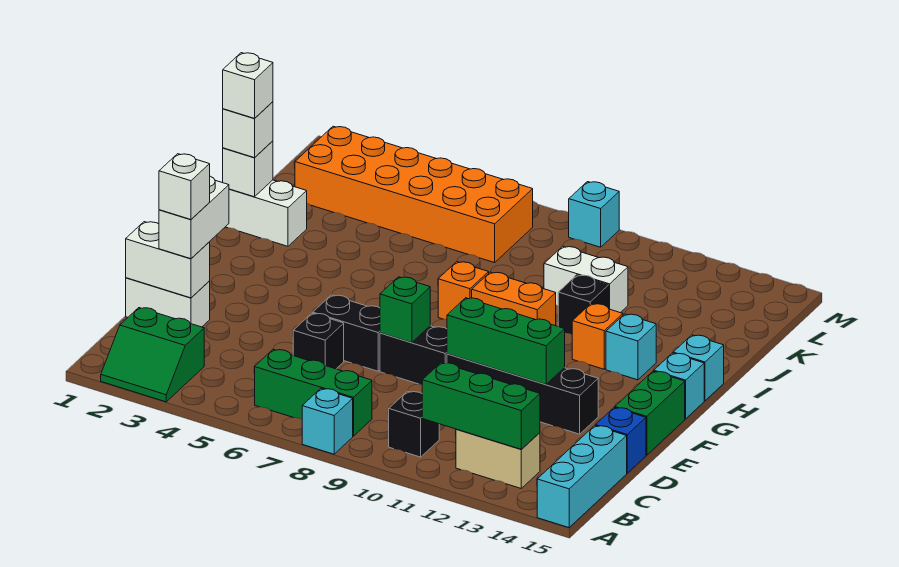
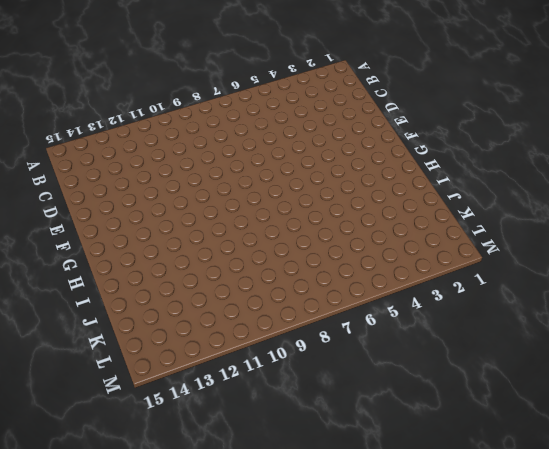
none -> green 2x2 slope [101,308,204,402]
none -> cyan 1x1 brick [302,389,353,454]
none -> cyan 1x3 brick [537,426,627,528]
none -> green 1x3 brick [255,349,372,436]

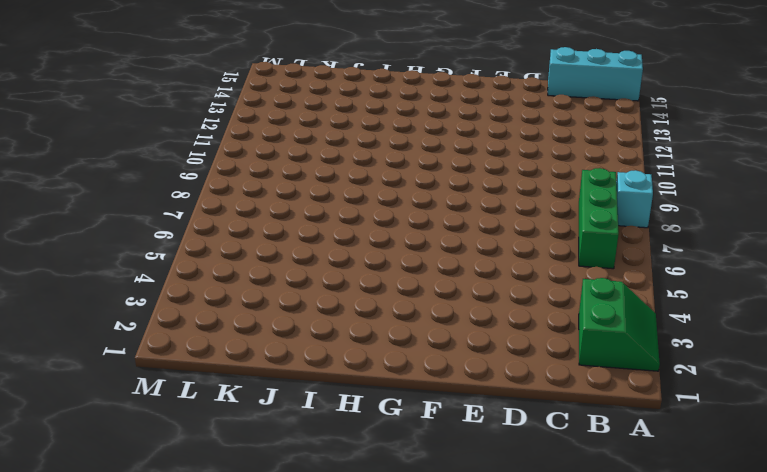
none -> black 1x1 brick [389,391,439,457]
none -> tan 1x2 brick [456,429,540,488]
none -> white 1x2 brick [126,278,210,327]
none -> black 1x1 brick [293,313,344,369]

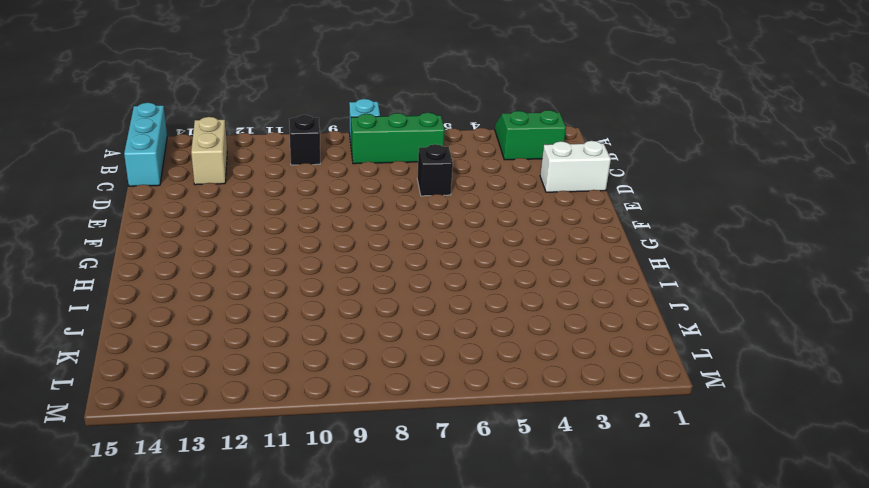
tan 1x2 brick [191,117,227,185] -> tan 1x2 brick turned to [456,429,540,488]
none -> blue 1x1 brick [595,407,646,473]
none -> black 1x2 brick [313,295,380,371]
none -> black 1x2 brick [380,326,447,384]
none -> black 1x4 brick [447,354,598,434]

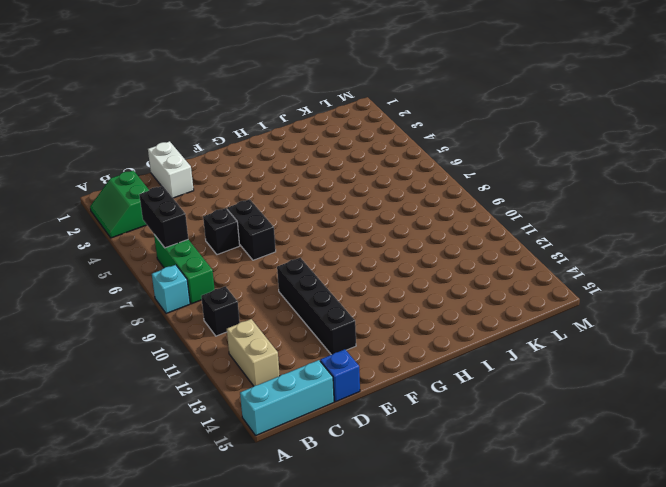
black 1x2 brick [139,186,188,248] -> black 1x2 brick moved to [380,326,447,384]
none -> green 1x2 brick [615,371,685,455]
none -> cyan 1x1 brick [654,353,704,419]
none -> orange 1x1 brick [438,262,489,320]
none -> orange 1x2 brick [472,272,556,326]

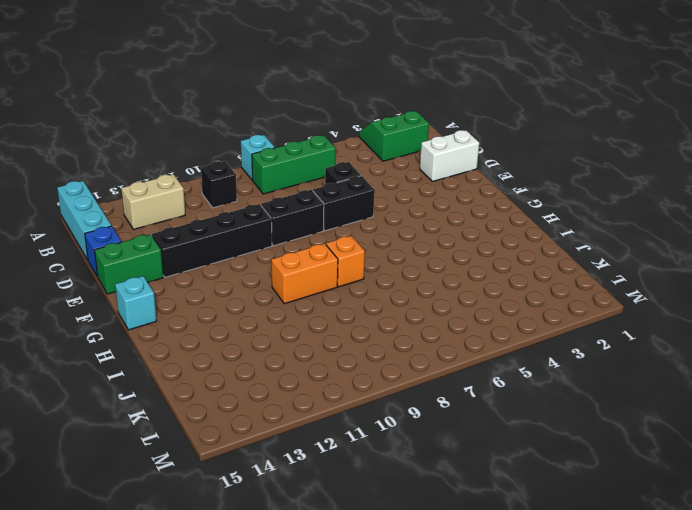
green 1x2 brick [95,234,163,294] -> green 1x2 brick turned to [615,371,685,455]
none -> orange 1x1 brick [572,304,623,369]
none -> cyan 1x1 brick [606,314,656,380]
none -> cyan 1x1 brick [673,335,724,401]
none -> white 1x2 brick [226,180,307,246]

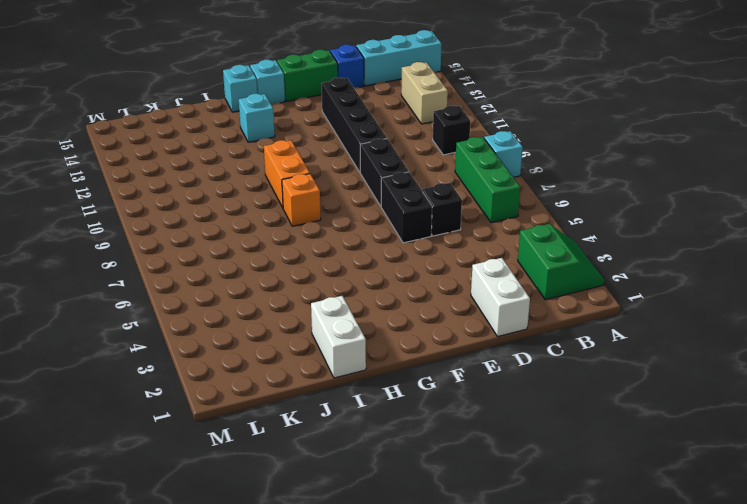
none -> orange 1x1 brick [572,304,623,369]
none -> black 1x1 brick [558,275,609,334]
none -> white 1x2 brick [544,246,628,313]
none -> orange 2x6 brick [295,126,533,263]

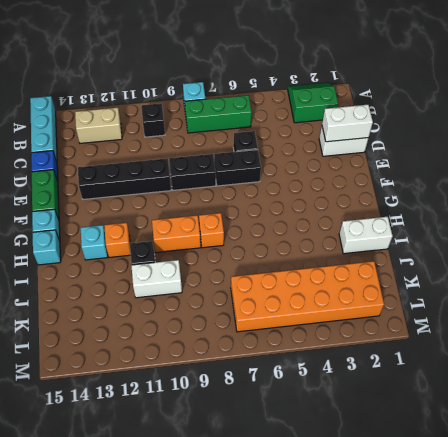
none -> cyan 1x1 brick [569,182,619,247]
none -> green 1x3 brick [422,363,540,450]
none -> green 1x1 brick [380,277,430,343]
none -> green 1x3 brick [447,298,565,384]

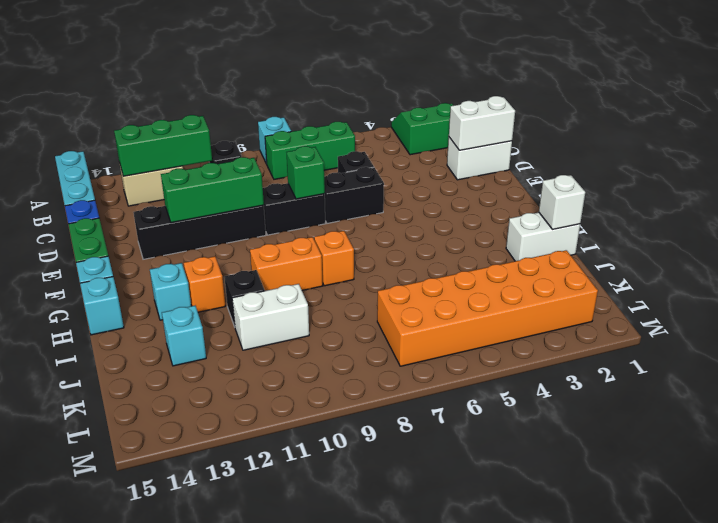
cyan 1x1 brick [162,306,206,366] -> cyan 1x1 brick moved to [569,182,619,247]
none -> white 1x2 brick [159,176,229,259]
none -> white 1x1 brick [223,102,273,158]
none -> white 1x1 brick [159,154,210,219]
none -> white 1x1 brick [223,53,273,118]

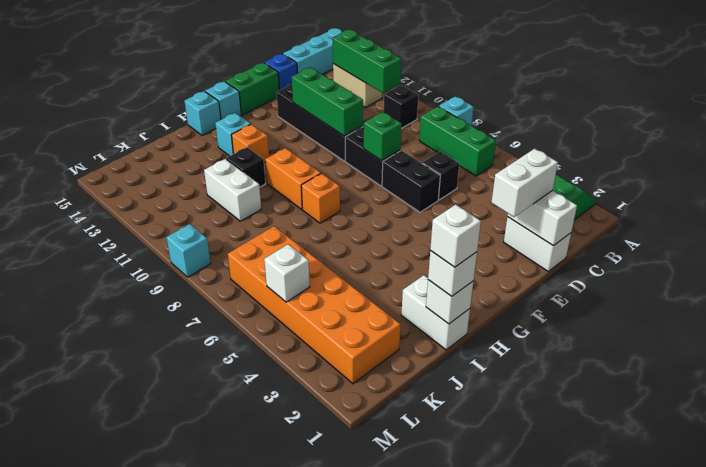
white 1x1 brick [264,244,310,302] -> white 1x1 brick moved to [159,154,210,219]

